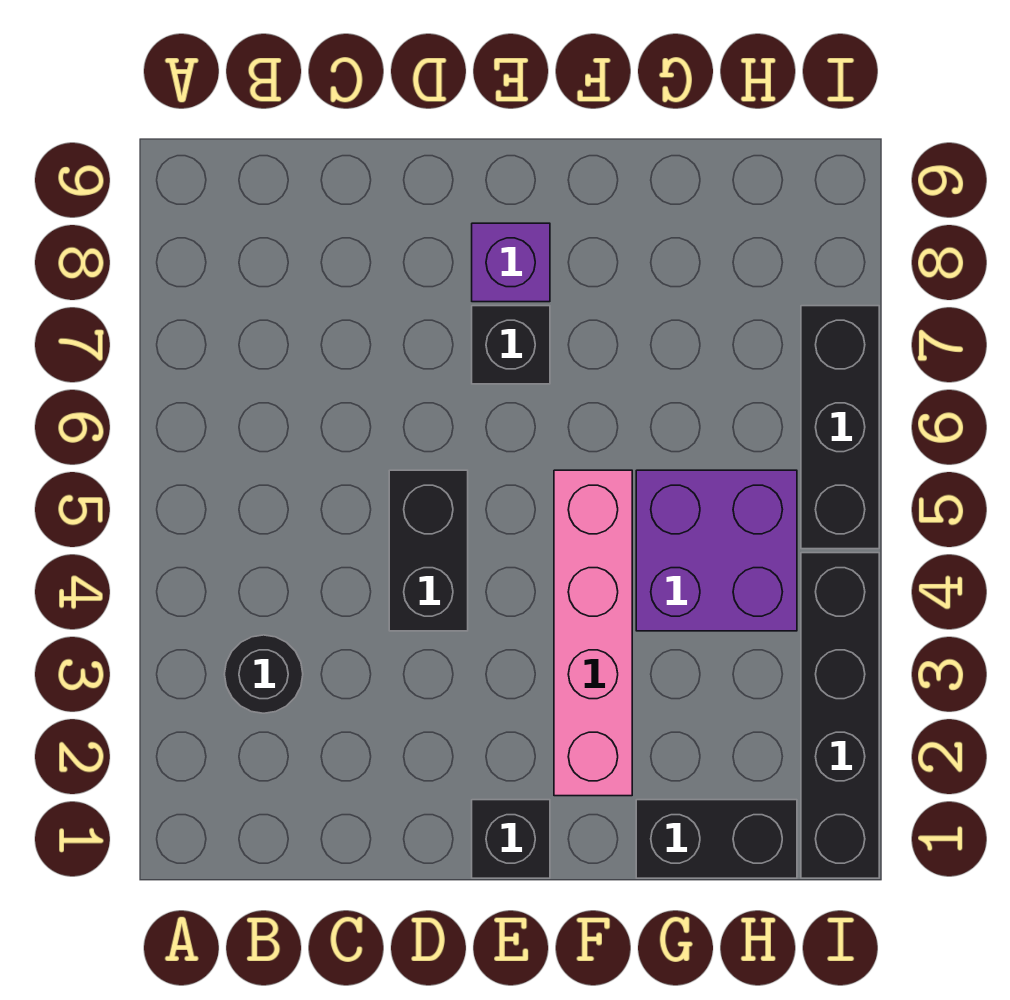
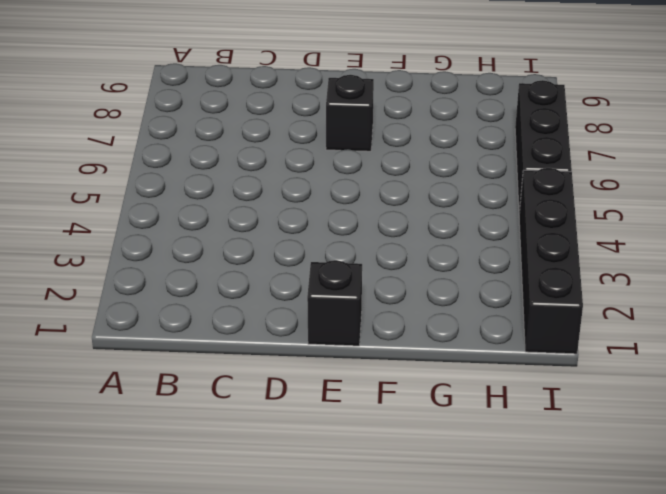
none -> black 1x1 round brick [224,635,303,713]
none -> black 1x2 brick [389,470,468,631]

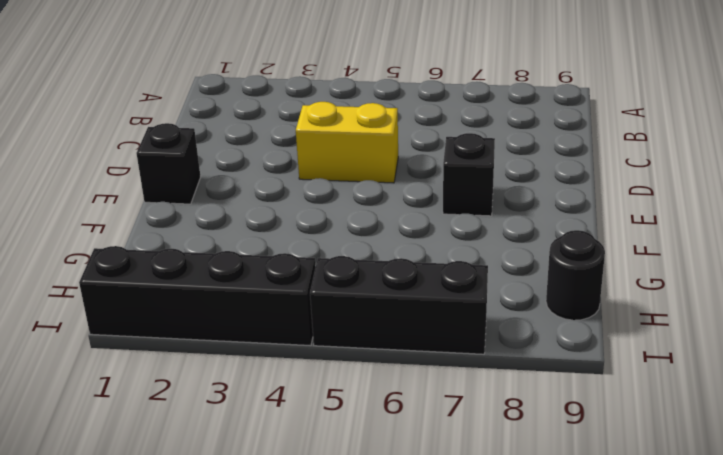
yellow 1x2 brick [296,102,398,183] -> black 1x2 brick [389,470,468,631]
black 1x1 round brick [546,230,605,320] -> black 1x1 round brick moved to [224,635,303,713]
none -> purple 1x1 brick [472,223,550,302]
none -> pink 1x4 brick [554,470,632,796]

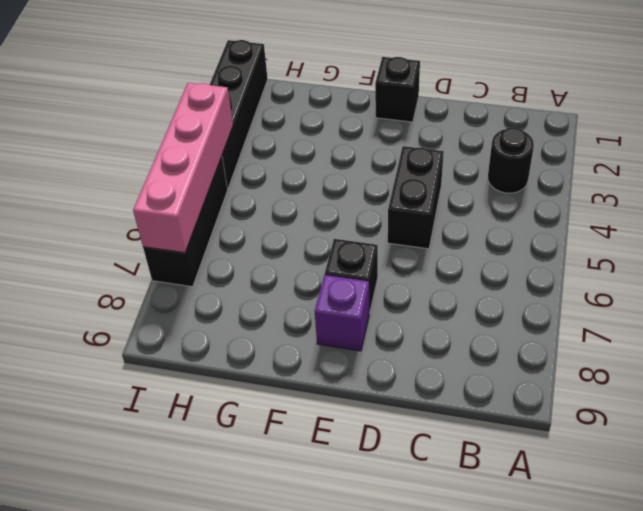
pink 1x4 brick [133,83,233,253] -> pink 1x4 brick moved to [554,470,632,796]
none -> black 1x2 brick [636,800,797,878]
none -> purple 2x2 brick [636,470,797,631]

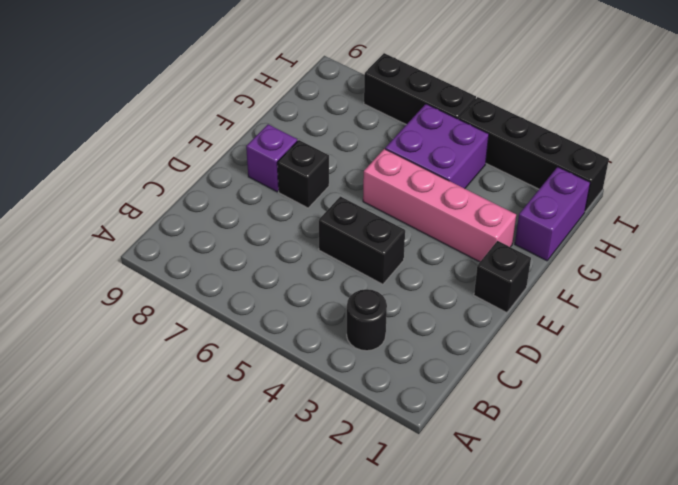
purple 1x2 brick [515,167,590,261] -> black 1x2 brick [636,800,797,878]

